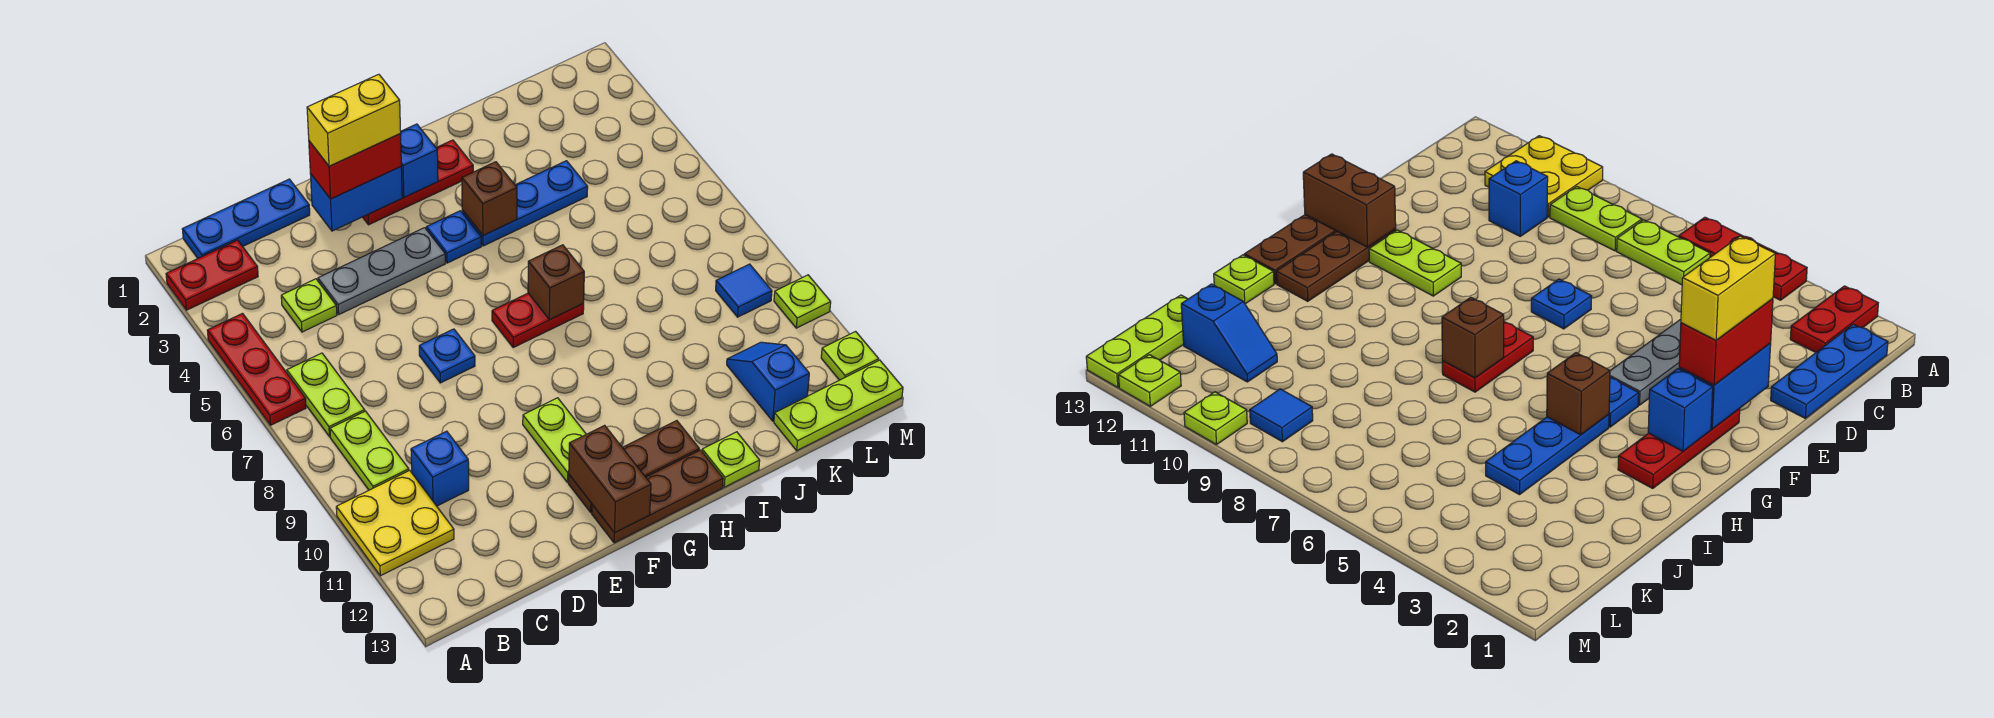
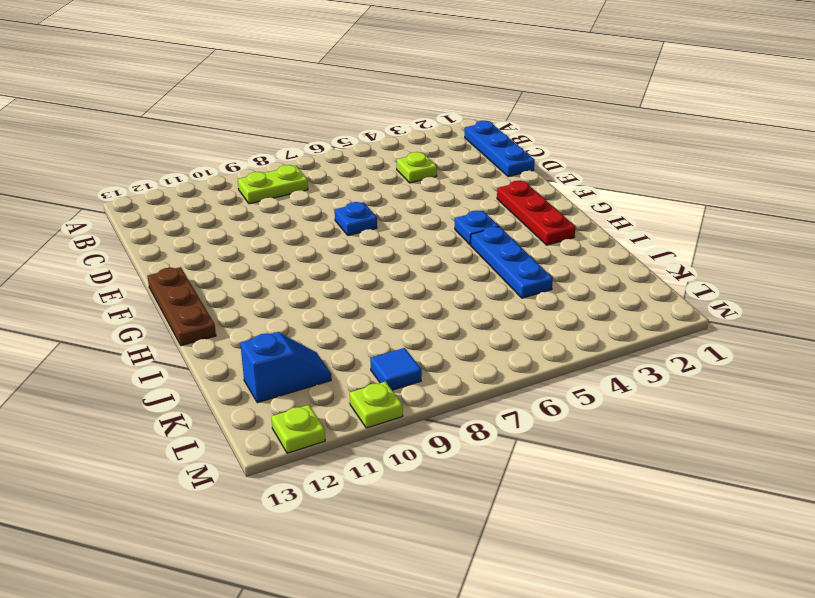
none -> red 1x2 plate [166,240,258,310]
none -> red 1x3 plate [207,314,306,425]
none -> yellow 2x2 plate [336,470,454,576]
none -> lime 1x2 plate [287,353,365,437]

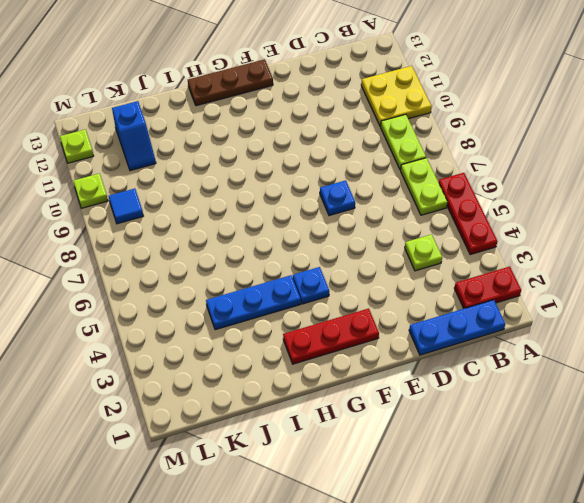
none -> blue 1x1 brick [411,431,469,506]
none -> grey 1x3 plate [318,228,445,314]
none -> lime 1x2 plate [523,398,586,483]
none -> brown 1x3 plate [569,421,699,512]

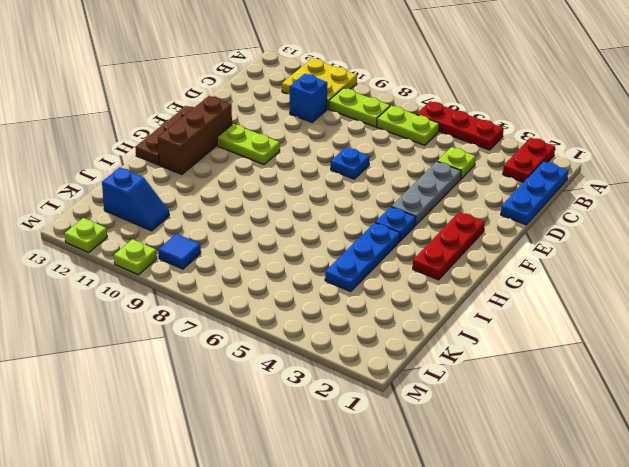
brown 1x3 brick [158,96,232,175] -> brown 1x3 plate [569,421,699,512]
none -> red 1x2 plate [492,293,584,347]
none -> lime 1x1 plate [702,432,760,487]
none -> lime 1x3 plate [774,360,903,451]
none -> blue 1x2 brick [310,167,402,231]

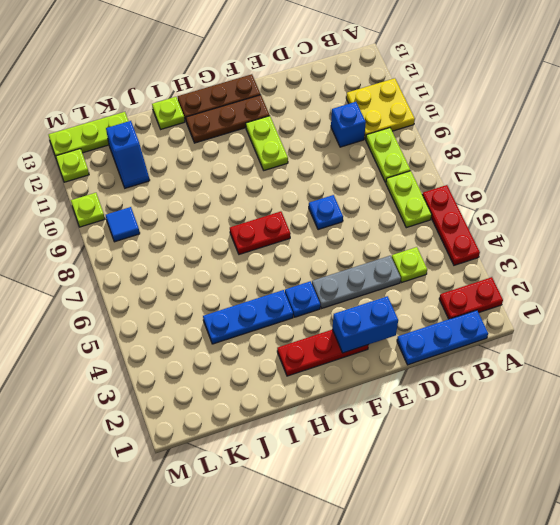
none -> brown 1x2 brick [569,425,651,533]
none -> blue 1x1 brick [400,124,438,197]
none -> brown 1x1 brick [462,162,517,236]
none -> brown 1x1 brick [528,245,584,320]

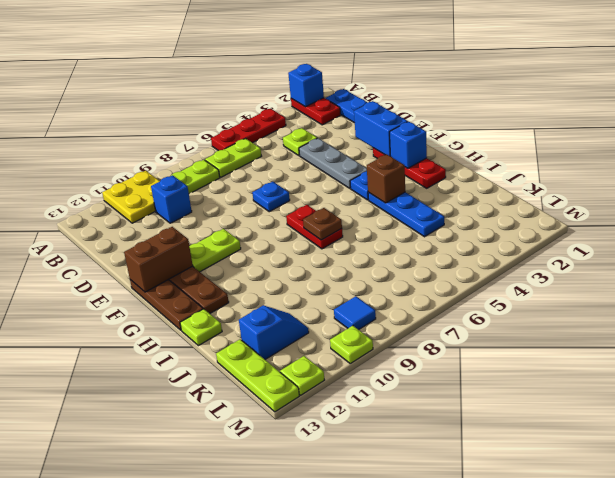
blue 1x1 brick [288,64,324,107] -> none
brown 1x1 plate [303,208,342,240] -> brown 1x1 brick [528,245,584,320]
none -> red 1x2 brick [309,134,401,199]
none -> yellow 1x2 brick [307,74,401,166]

